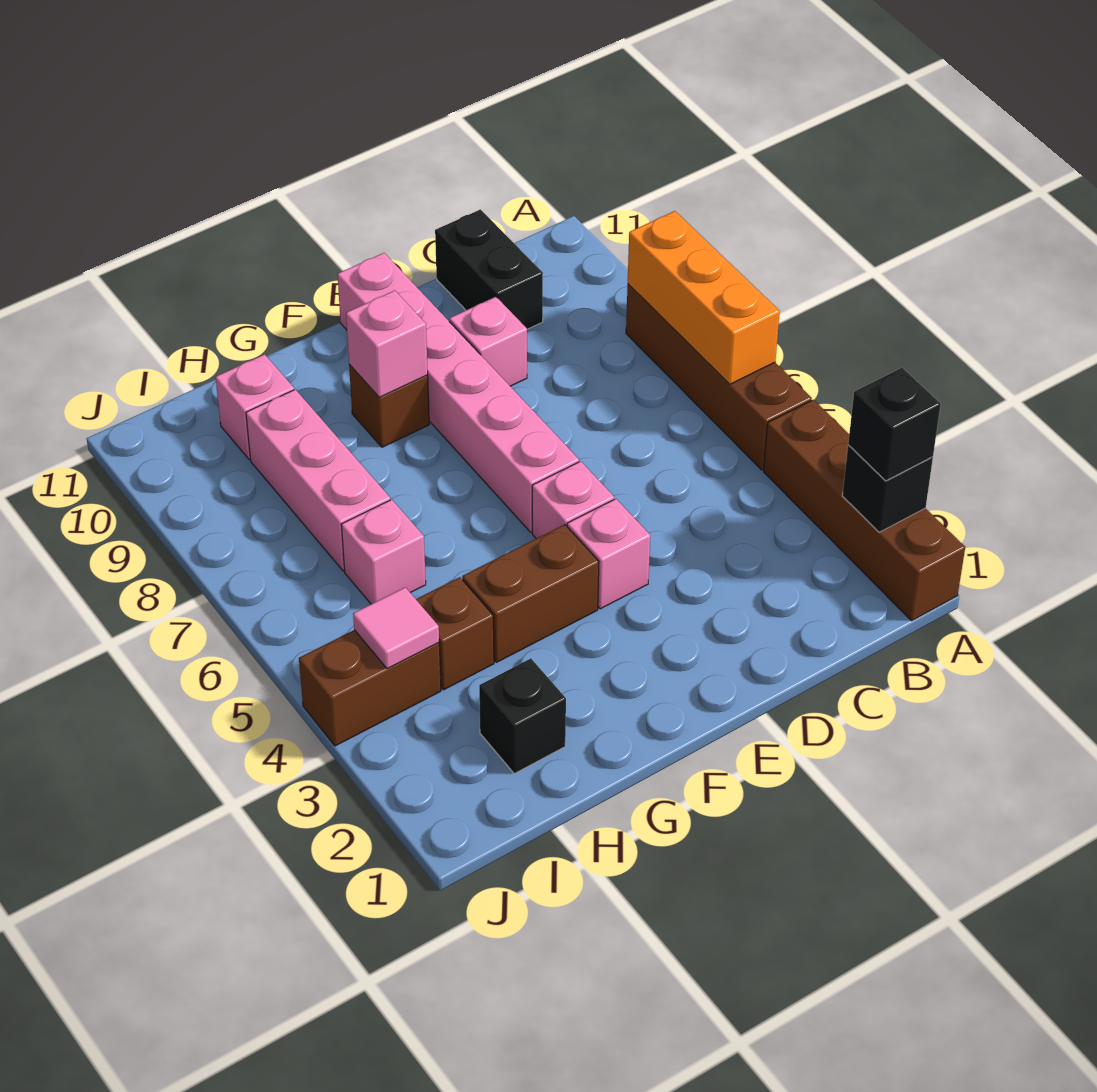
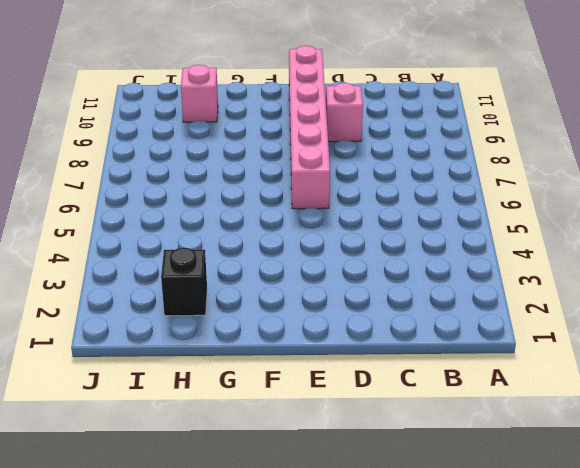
none -> brown 1x4 brick [764,400,965,621]
none -> brown 1x4 brick [626,284,812,470]
none -> black 1x2 brick [435,210,543,329]

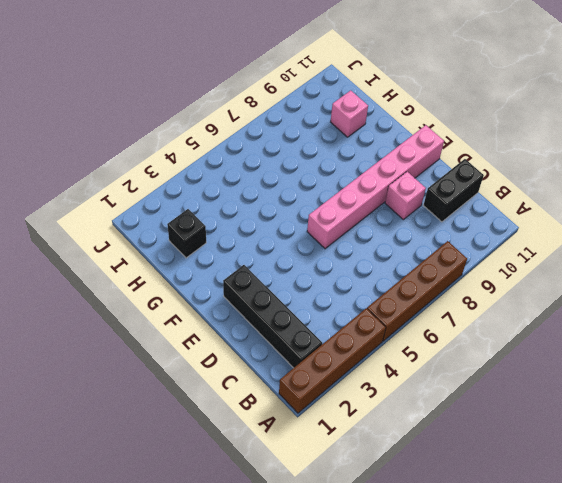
black 1x4 brick [223,265,322,368] -> none
none -> pink 1x1 brick [567,499,650,609]
none -> pink 1x1 brick [532,461,614,539]
none -> brown 1x2 brick [462,525,599,662]

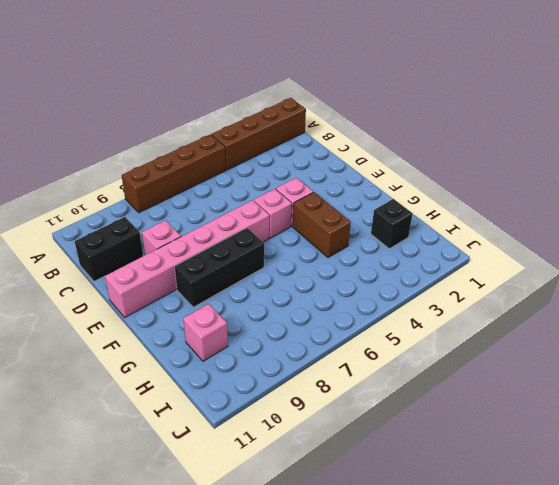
black 1x3 brick [174,228,264,307] -> brown 1x1 brick [349,364,429,447]
none -> brown 1x1 brick [416,577,494,690]
none -> pink 1x1 brick [341,500,426,604]
none -> pink 1x3 brick [246,389,390,571]

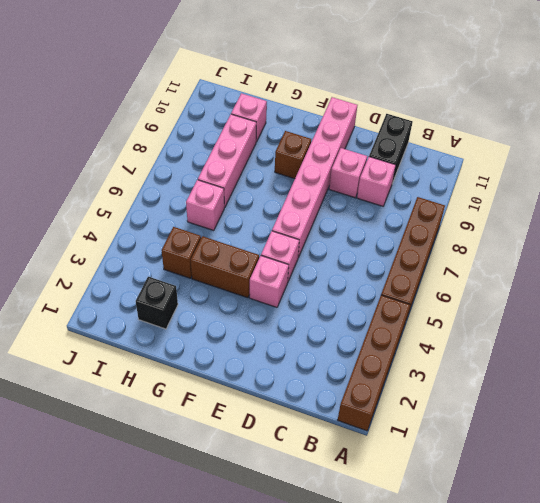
pink 1x1 brick [357,157,396,206] -> pink 1x1 brick moved to [346,291,428,397]
none -> brown 1x2 brick [299,630,441,746]
none -> black 1x1 brick [842,445,933,532]
none -> orange 1x3 brick [628,211,780,384]

